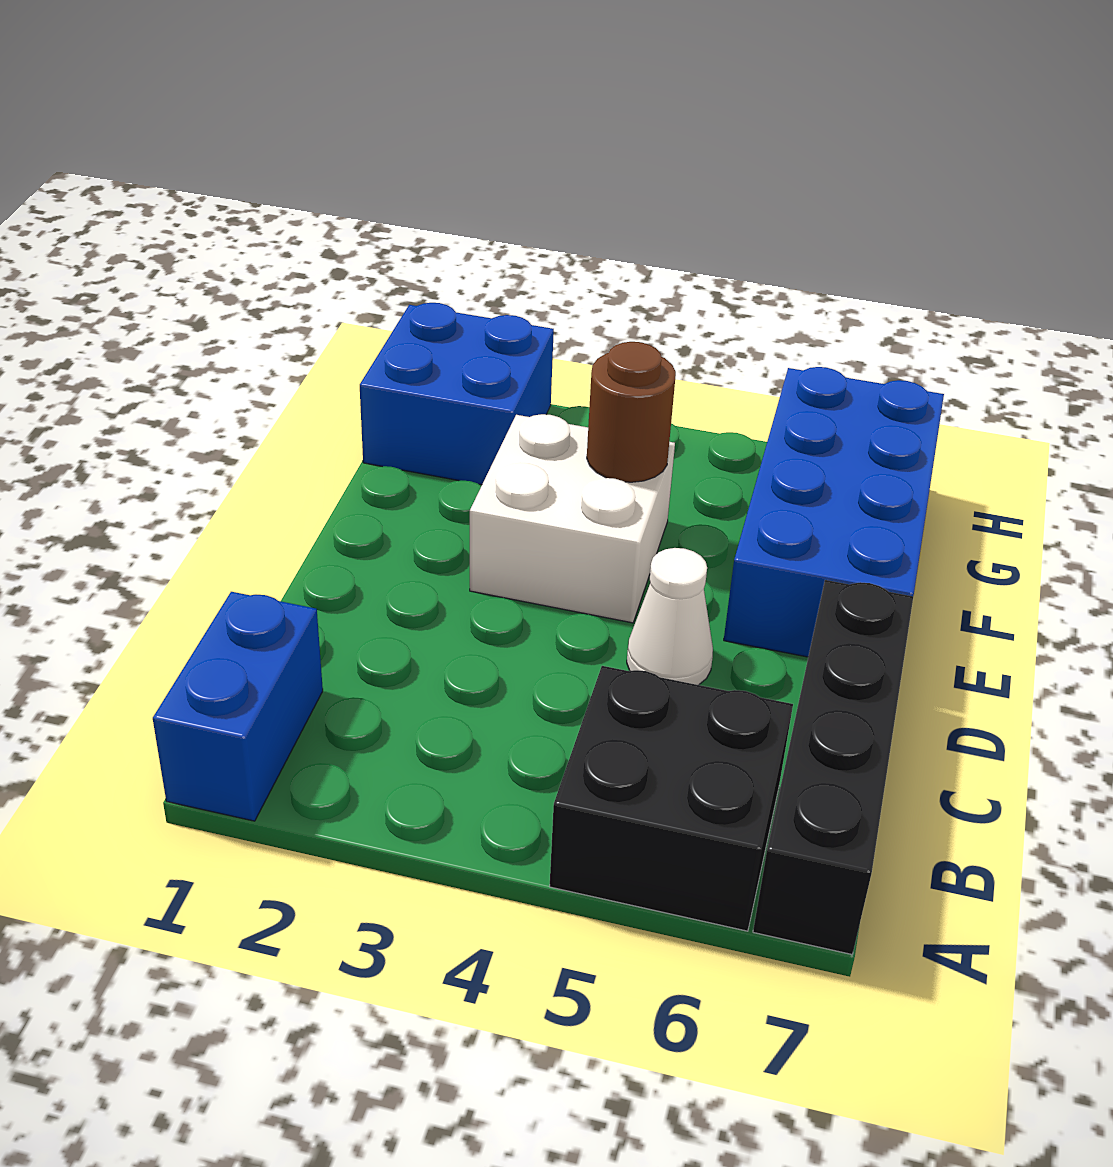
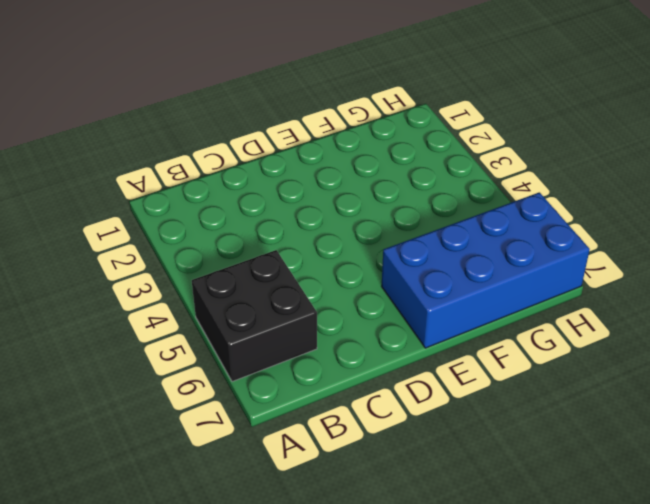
none -> blue 1x2 brick [153,592,323,821]
none -> black 1x4 brick [753,580,913,954]

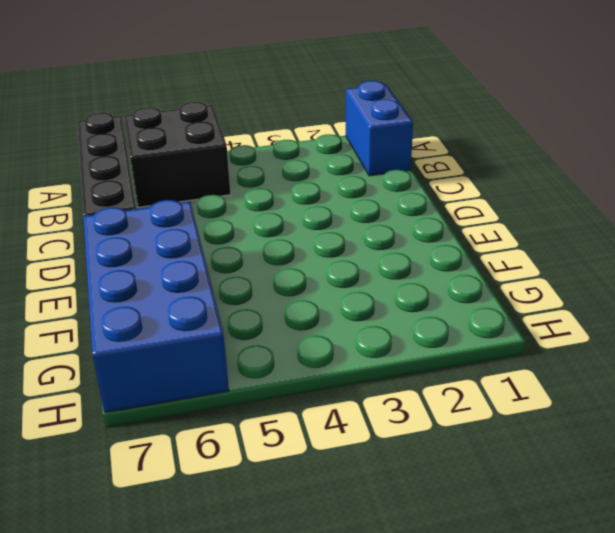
none -> white 1x1 cone [627,548,713,685]
none -> white 2x2 brick [470,414,675,623]

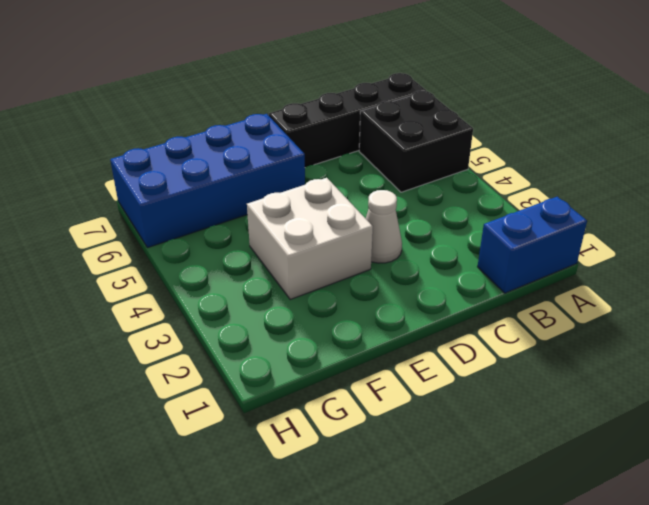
white 1x1 cone [366,190,402,263] -> white 1x1 cone moved to [627,548,713,685]
none -> blue 2x2 brick [360,303,554,485]
none -> brown 1x1 round brick [587,342,676,482]

